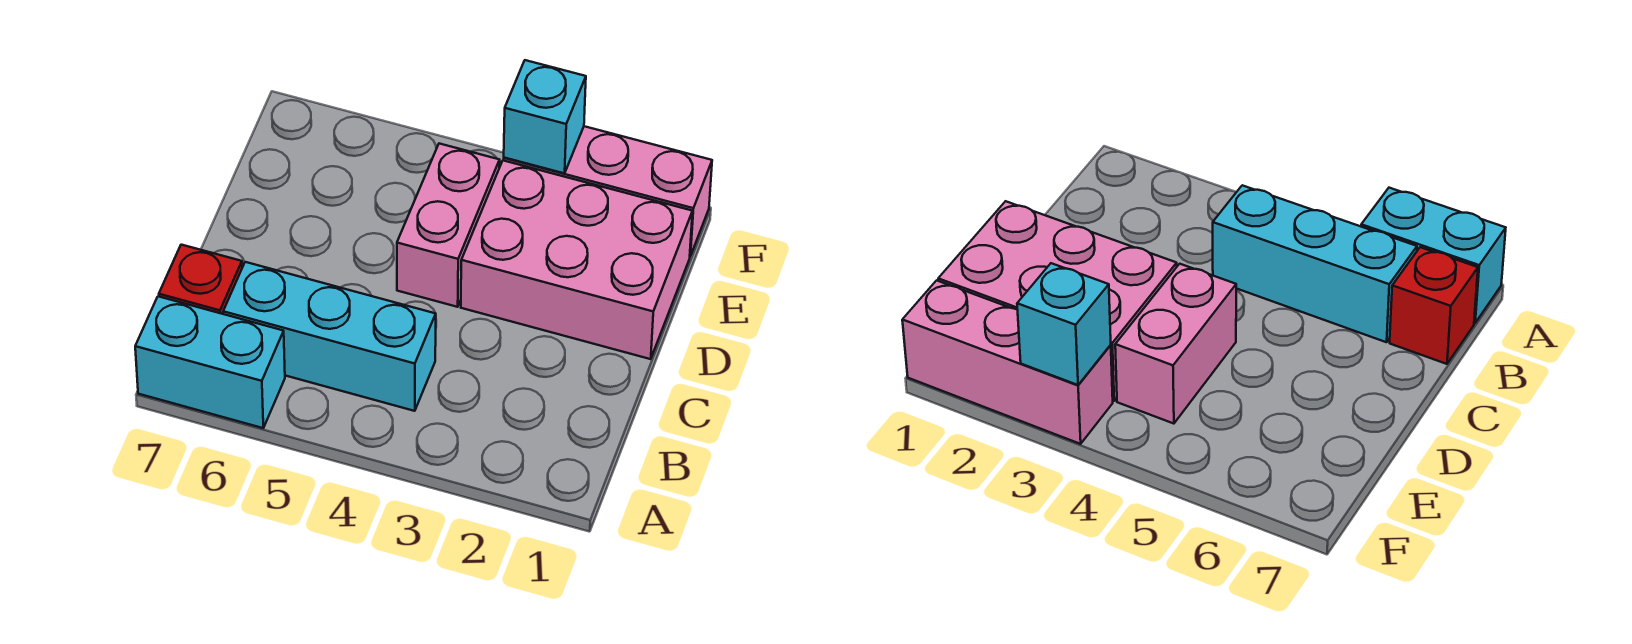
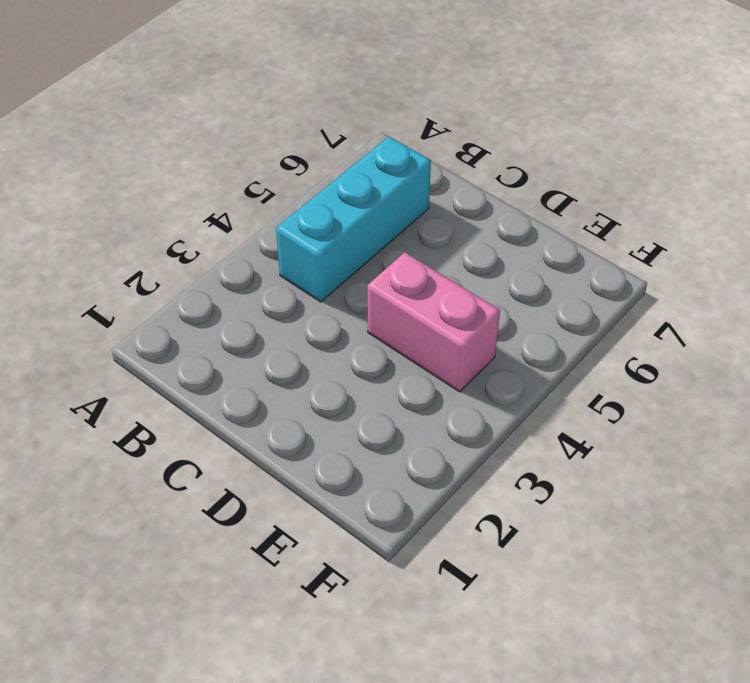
none -> cyan 1x2 brick [135,296,285,428]
none -> red 1x1 brick [159,245,242,314]

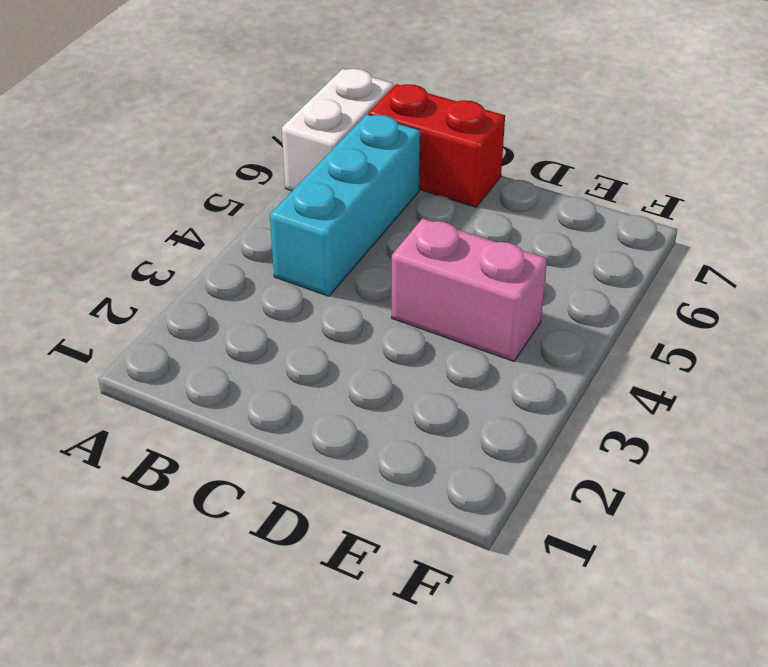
white 1x2 brick [282,69,393,191] -> cyan 1x2 brick [135,296,285,428]
red 1x2 brick [368,84,505,207] -> red 1x1 brick [159,245,242,314]
none -> pink 2x3 brick [461,160,693,359]
none -> pink 1x3 brick [504,126,712,256]

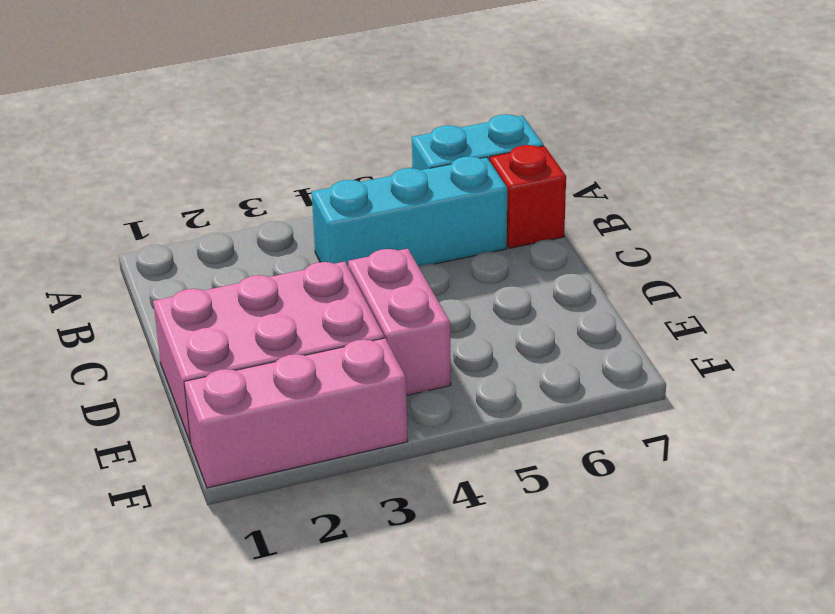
none -> cyan 1x1 brick [504,60,586,173]

